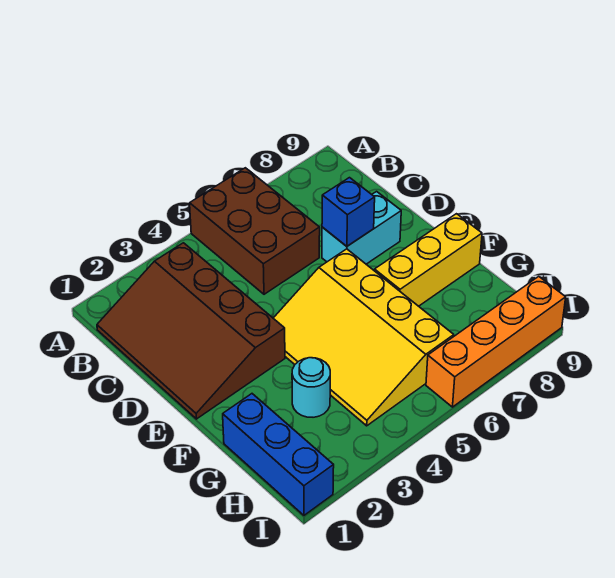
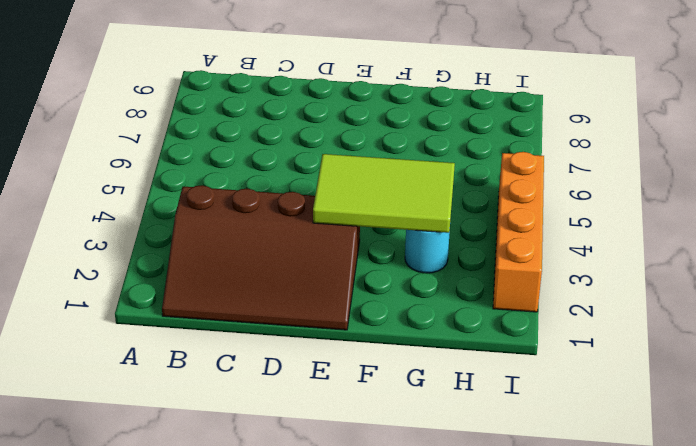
lime 2x3 tile [313,154,455,233] -> none
orange 1x4 brick [493,152,544,312] -> orange 1x4 brick moved to [426,276,566,407]
none -> brown 2x3 brick [190,168,320,294]
none -> cyan 1x2 brick [322,192,401,264]

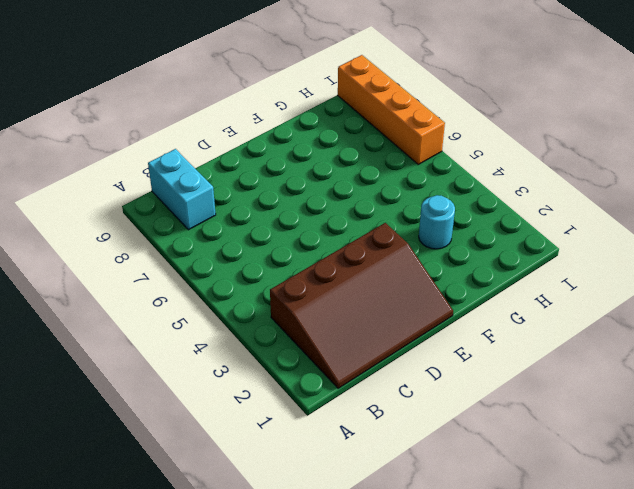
cyan 1x2 brick [148,149,216,230] -> cyan 1x2 brick moved to [322,192,401,264]
none -> brown 2x3 brick [190,168,320,294]
none -> yellow 3x4 slope [273,249,454,426]

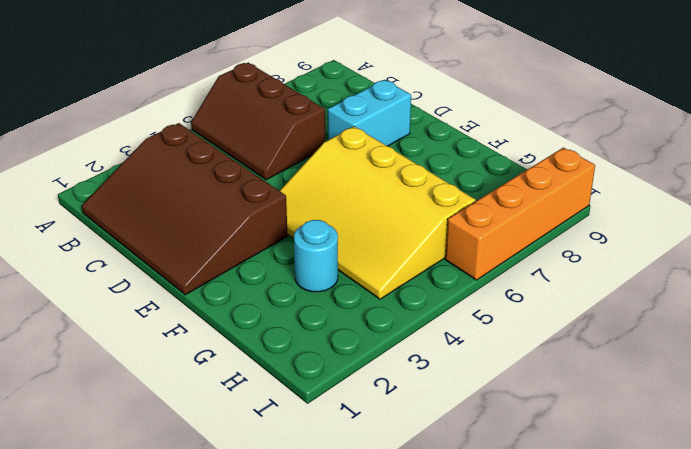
brown 2x3 slope [191,63,325,180] -> brown 2x3 brick [190,168,320,294]
none -> yellow 1x3 brick [374,214,482,306]
none -> blue 1x3 brick [223,394,334,515]

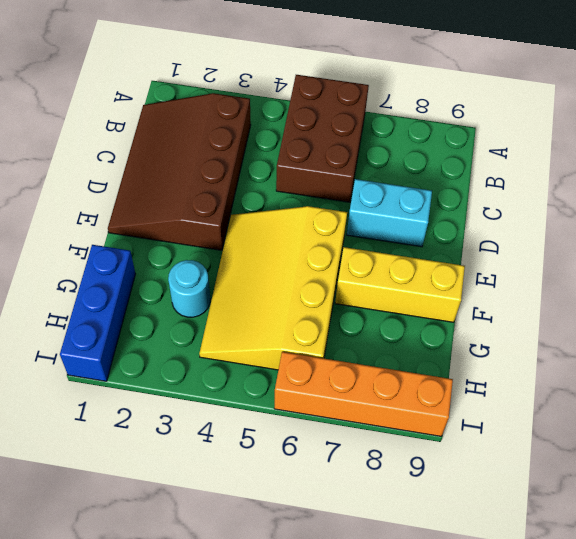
none -> blue 1x1 brick [322,178,375,246]

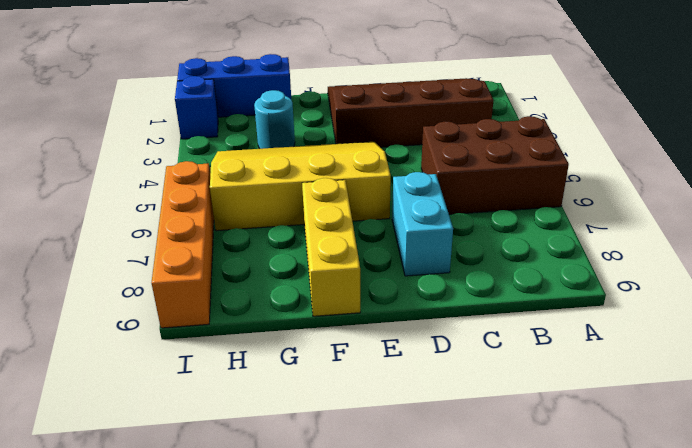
blue 1x1 brick [175,76,218,139] -> blue 1x1 brick moved to [322,178,375,246]

